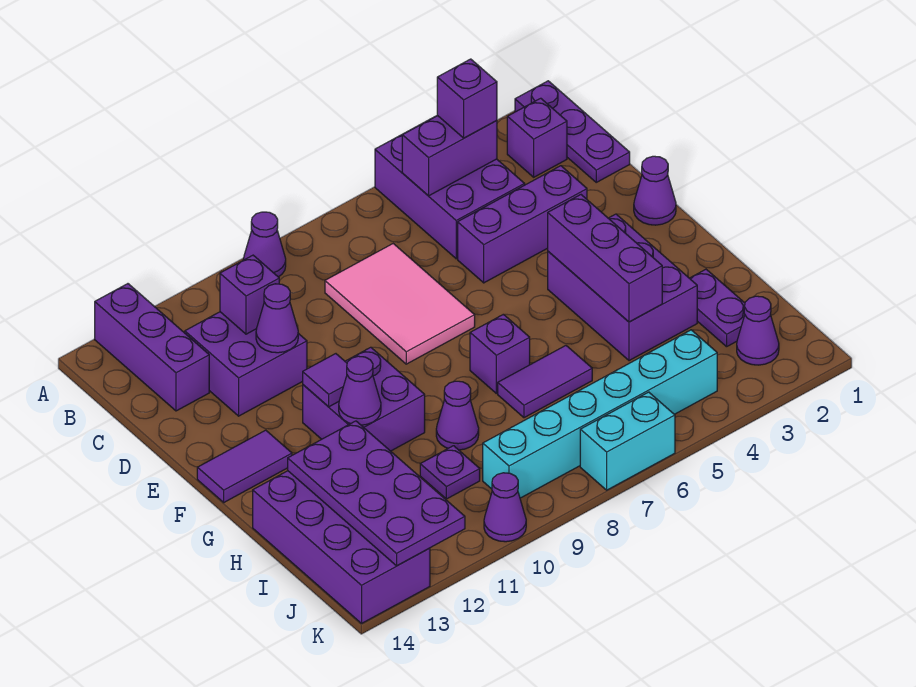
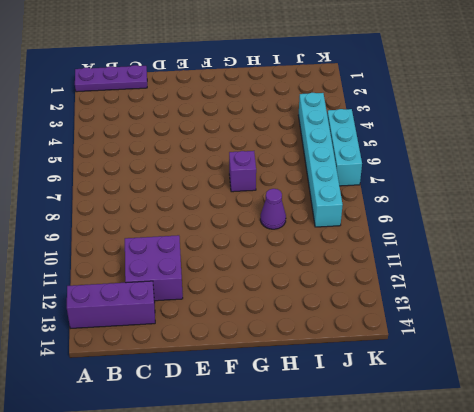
cyan 1x3 brick [327,109,362,186] -> cyan 1x2 brick [580,392,675,490]
none -> purple 2x3 brick [375,116,525,259]
none -> purple 1x1 cone [243,212,286,277]
none -> purple 1x1 brick [507,98,567,177]
none -> pink 2x3 tile [325,244,475,364]

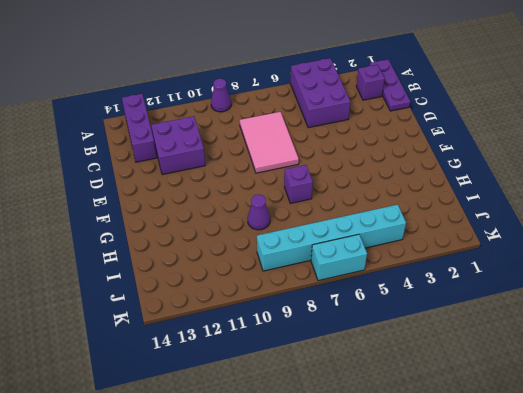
none -> purple 1x3 brick [458,166,587,283]
none -> purple 1x1 cone [634,156,676,225]
none -> purple 2x3 brick [548,214,697,361]
none -> purple 2x2 brick [303,347,425,451]

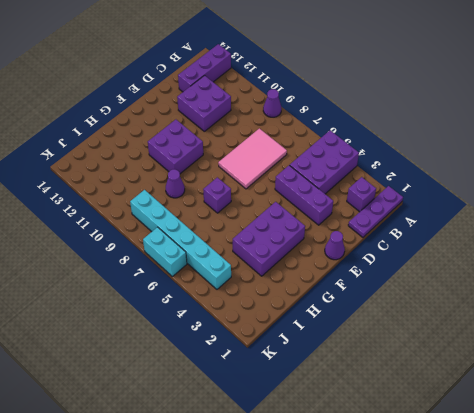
none -> purple 1x2 tile [197,430,292,502]
none -> purple 1x2 plate [690,269,745,347]
none -> purple 1x2 tile [498,346,592,418]
none -> purple 2x4 brick [253,471,430,623]

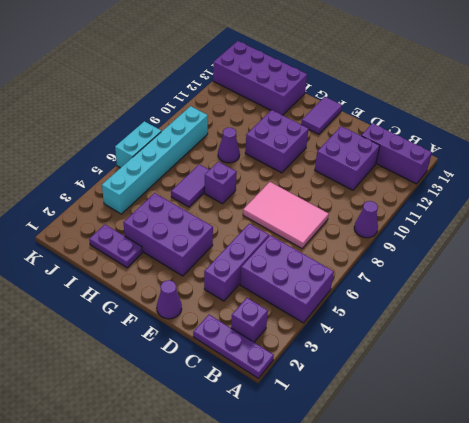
none -> purple 1x1 plate [420,446,480,499]
none -> purple 1x1 cone [737,296,779,365]
none -> purple 1x1 cone [484,473,526,542]
none -> purple 1x2 brick [402,116,497,196]

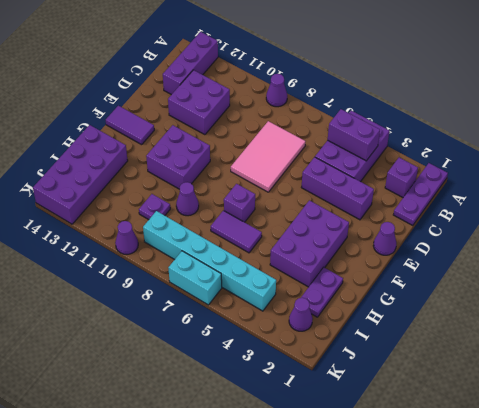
none -> purple 1x1 brick [220,255,279,334]
none -> purple 1x1 cone [256,284,298,353]
none -> purple 1x3 brick [548,195,662,322]
none -> purple 1x1 tile [303,354,347,407]

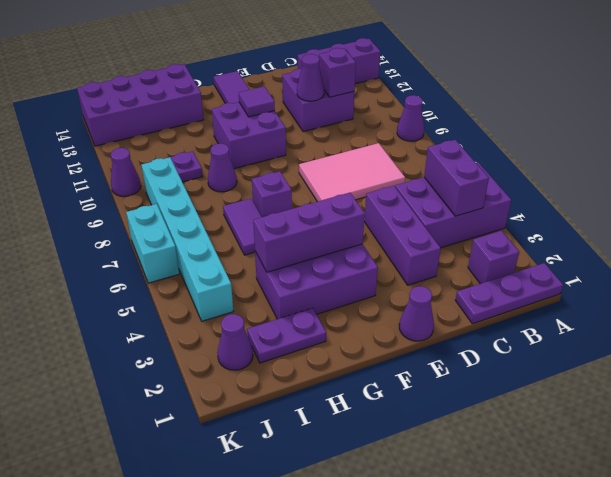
none -> purple 1x1 cone [339,356,381,425]
none -> purple 2x4 plate [288,421,465,566]
none -> purple 1x1 brick [437,59,497,138]

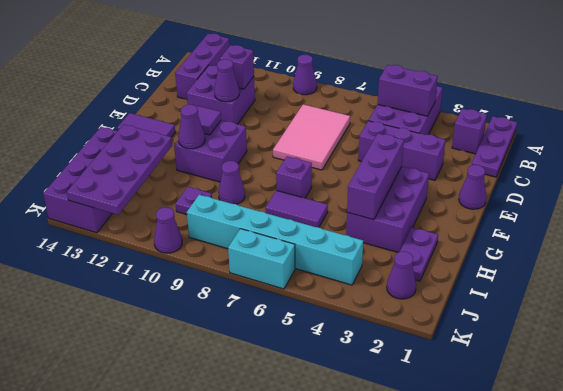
none -> purple 1x1 brick [437,59,497,138]

